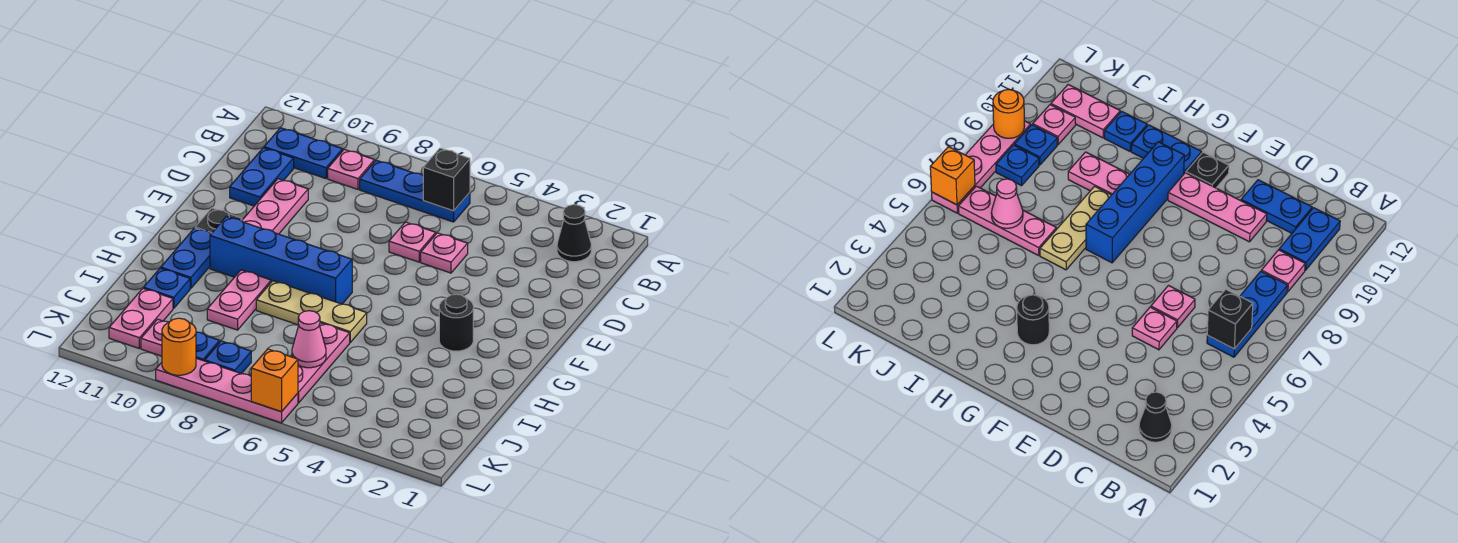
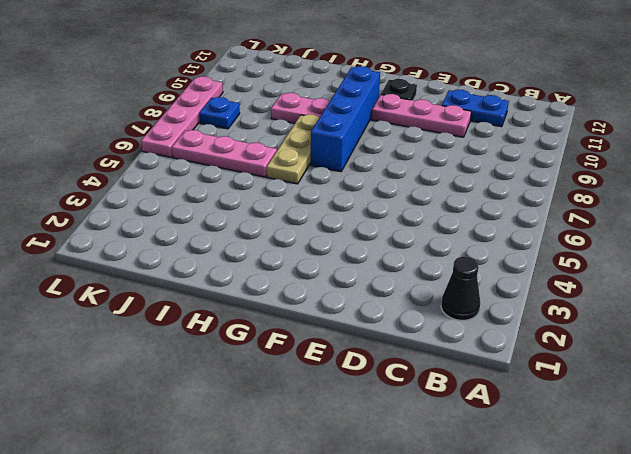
none -> blue 1x3 plate [360,160,470,222]
none -> pink 1x1 plate [328,149,374,189]
none -> blue 1x2 plate [264,128,343,179]

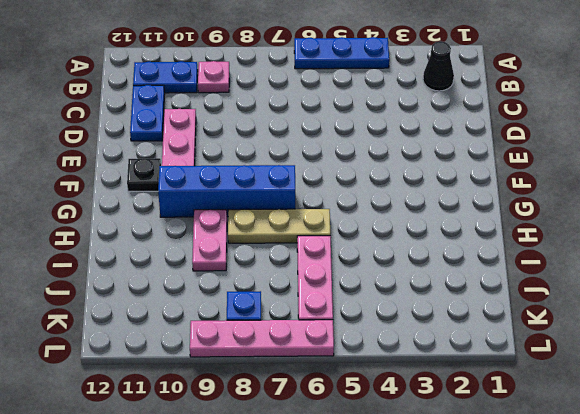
blue 1x3 plate [294,37,389,69] -> blue 1x3 plate moved to [360,160,470,222]
none -> pink 1x1 plate [421,233,468,273]
none -> pink 1x1 plate [389,222,436,262]
none -> black 1x1 round brick [439,294,473,351]

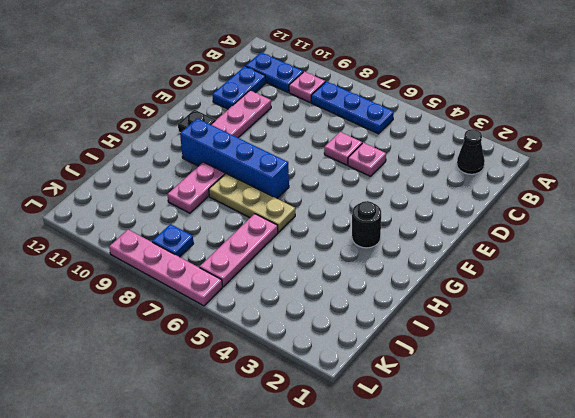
none -> blue 1x2 plate [161,228,211,288]
none -> blue 1x1 plate [144,268,190,308]
none -> pink 1x2 plate [109,288,173,348]

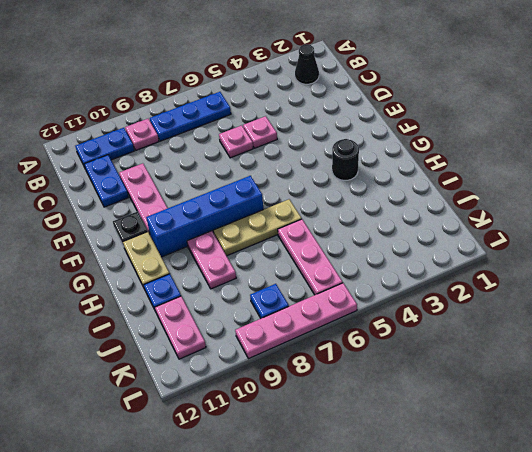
tan 1x2 plate [123,232,170,289] -> blue 1x2 plate [161,228,211,288]
none -> blue 1x1 plate [196,332,220,361]
none -> pink 1x1 plate [141,319,169,356]
none -> black 1x1 brick [423,148,470,211]

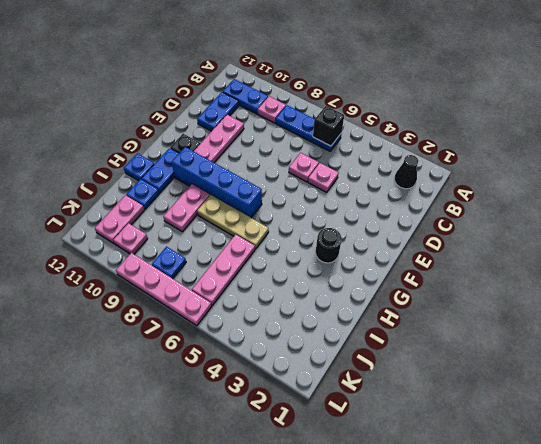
blue 1x1 plate [124,153,155,181] -> blue 1x1 plate moved to [196,332,220,361]
none -> pink 1x1 cone [292,311,326,368]
none -> orange 1x1 brick [251,349,298,412]
none -> orange 1x1 round brick [162,318,196,375]

